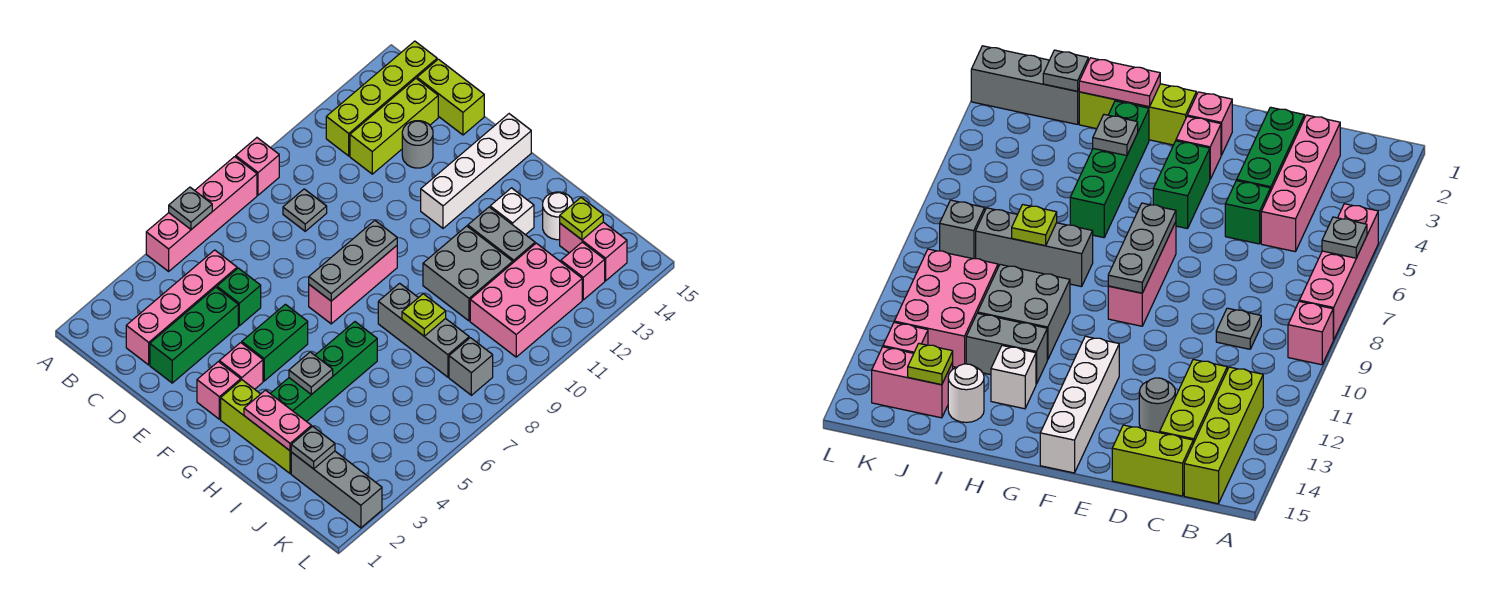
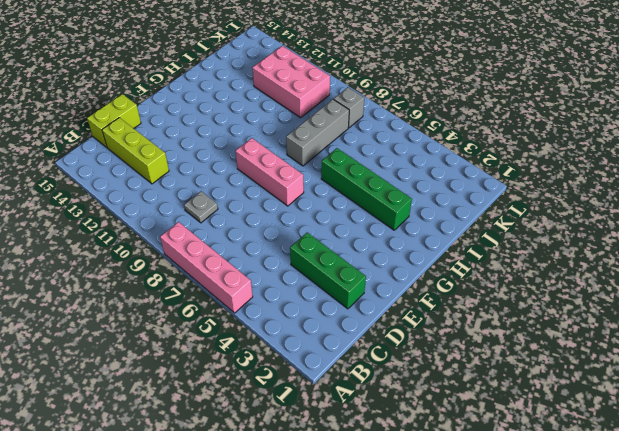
none -> pink 1x1 brick [236,138,279,195]
none -> lime 1x4 brick [326,41,437,156]
none -> pink 1x4 brick [126,250,237,365]
none -> green 1x1 brick [217,268,261,326]

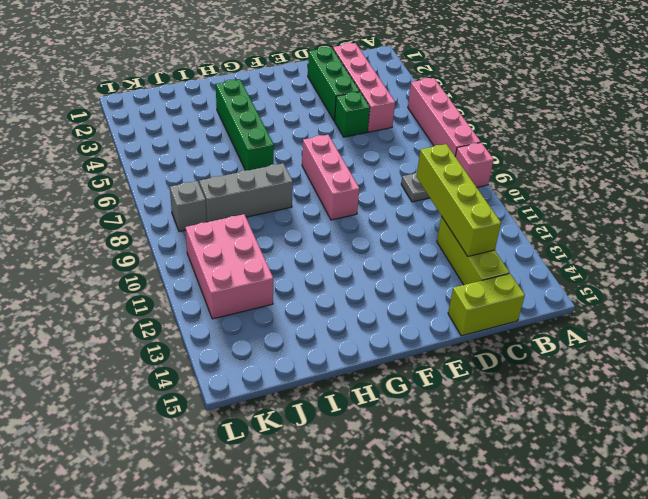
lime 1x4 brick [416,144,501,256] -> lime 1x4 brick moved to [326,41,437,156]
none -> grey 1x1 round brick [402,121,433,168]
none -> pink 1x1 brick [197,362,241,419]
none -> pink 1x1 brick [219,343,263,389]
none -> green 1x2 brick [242,304,308,381]

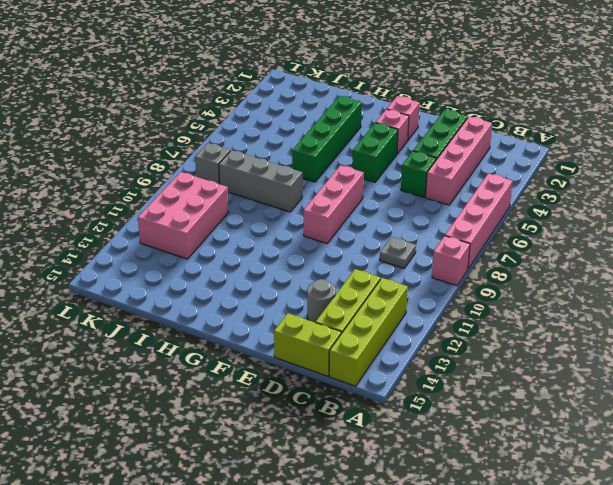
none -> white 1x4 brick [421,114,531,228]
none -> lime 1x3 brick [221,380,291,474]
none -> grey 2x2 brick [423,226,513,321]
none -> grey 1x2 brick [468,207,535,262]

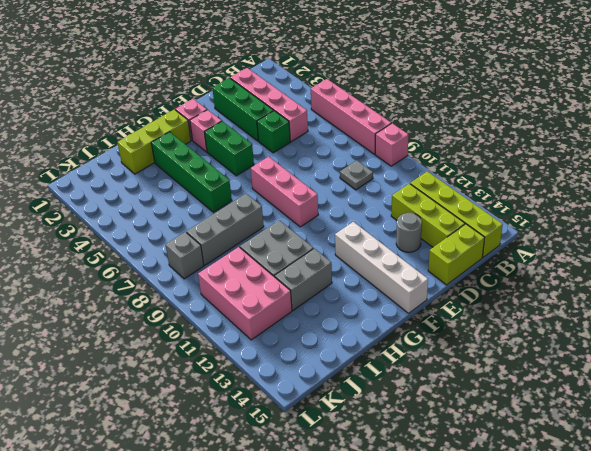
none -> white 1x1 brick [490,188,534,235]
none -> white 1x1 round brick [543,192,573,240]
none -> grey 1x3 brick [291,451,382,528]
none -> pink 1x2 brick [560,222,627,281]

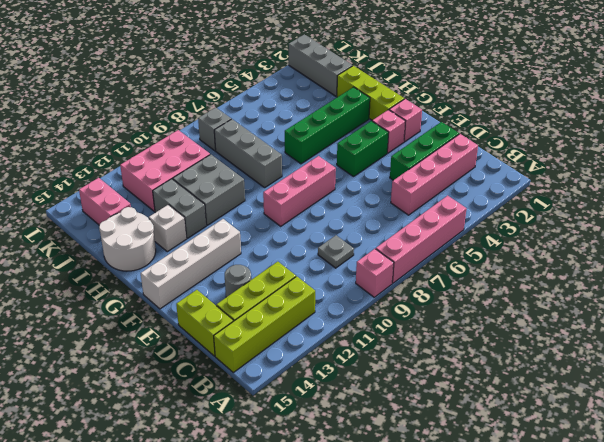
white 2x2 round brick [99,207,156,271] -> white 1x1 round brick [543,192,573,240]
none -> green 1x1 brick [217,268,261,326]
none -> pink 1x1 brick [561,242,605,300]
none -> grey 1x1 plate [169,187,212,229]
none -> grey 1x3 plate [309,221,397,301]

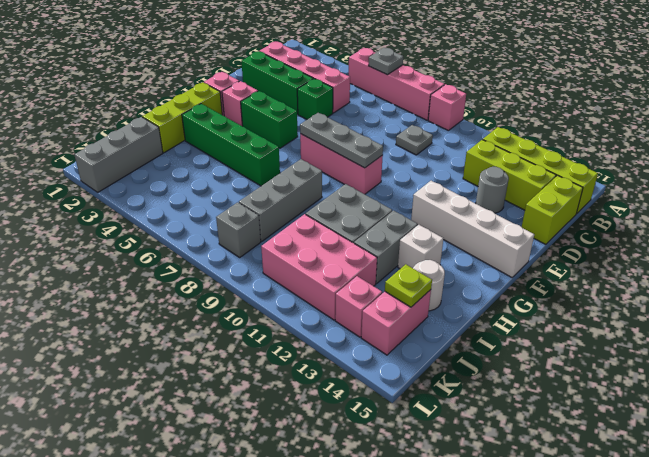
none -> pink 1x2 plate [244,390,311,451]
none -> grey 1x1 plate [289,352,333,395]
none -> lime 1x1 plate [402,294,446,336]
none -> grey 1x1 plate [291,426,335,469]

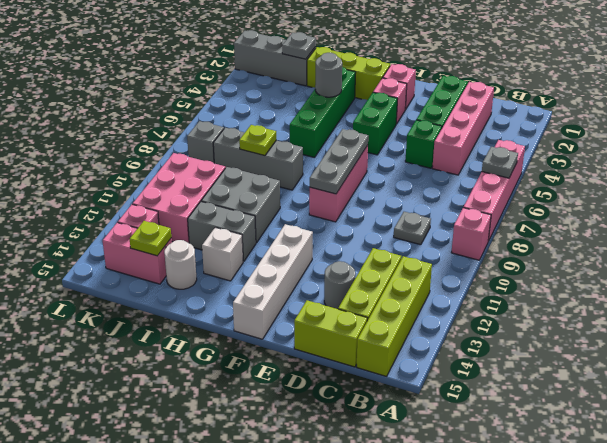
grey 1x1 round brick [315,53,342,97] -> grey 1x1 plate [289,352,333,395]
none -> pink 1x2 plate [244,390,311,451]

